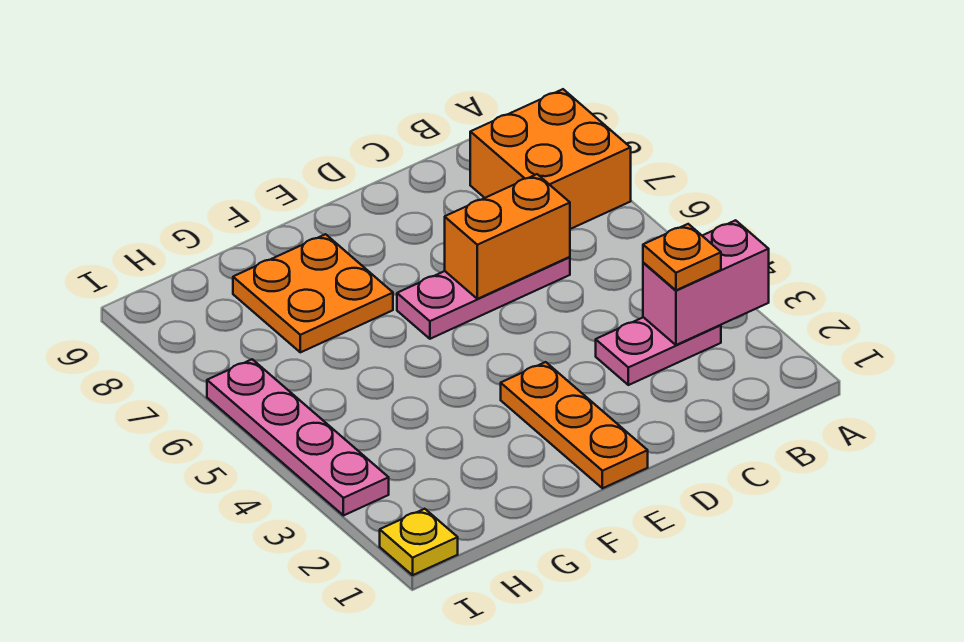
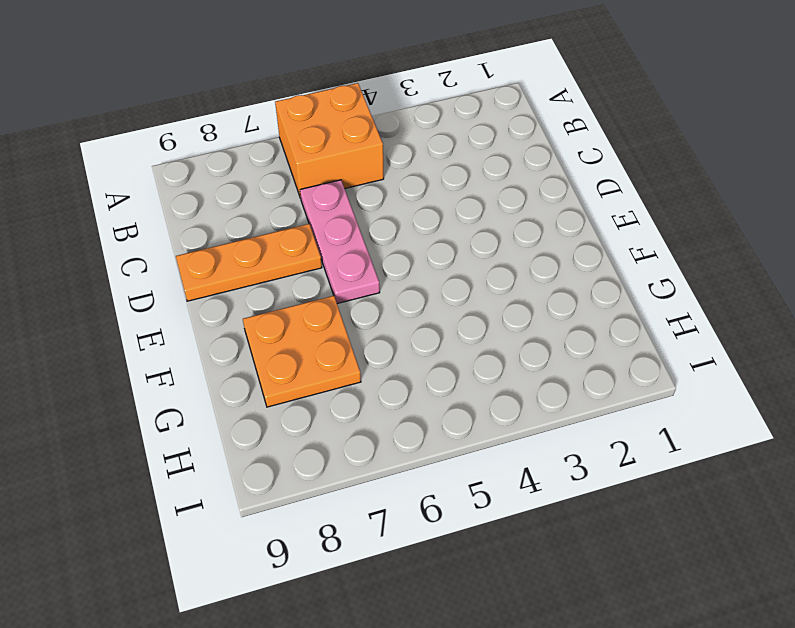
orange 2x2 brick [275,83,384,199] -> orange 2x2 brick moved to [470,89,631,229]
orange 1x3 plate [176,224,322,301] -> orange 1x3 plate moved to [501,362,648,488]
none -> pink 1x2 plate [596,317,721,385]
none -> yellow 1x1 plate [380,509,458,575]

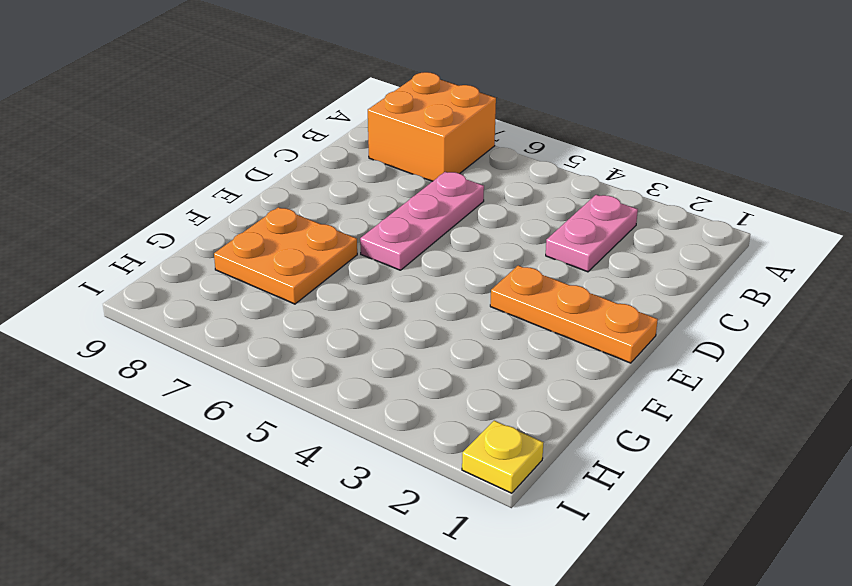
none -> pink 1x4 plate [207,359,389,516]
none -> pink 1x2 brick [643,220,769,345]

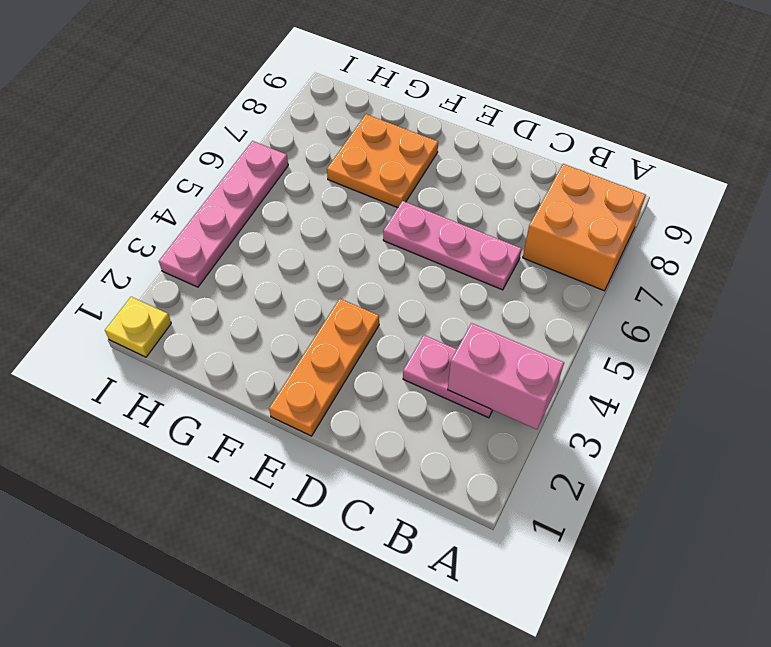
none -> orange 1x2 brick [445,174,570,299]
none -> orange 1x1 plate [643,224,721,290]

